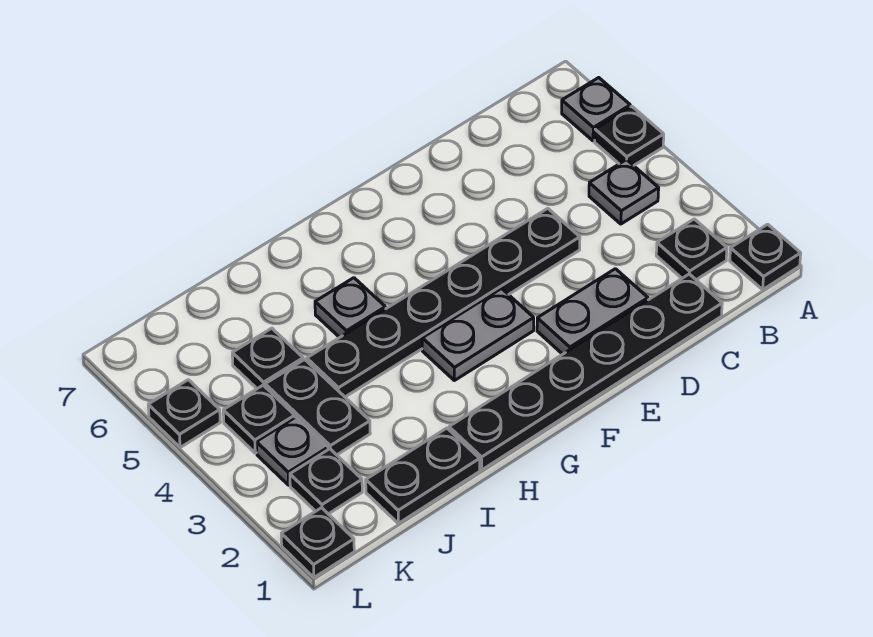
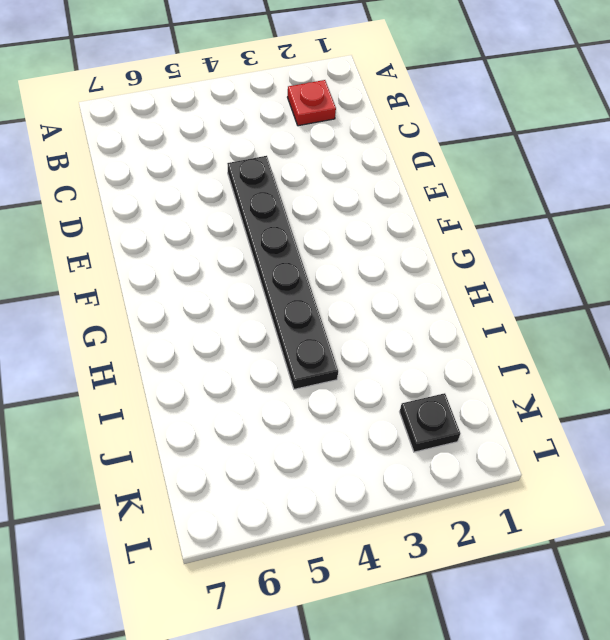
red 1x1 plate [288,80,336,126] -> black 1x1 plate [656,219,727,280]
none -> black 1x1 plate [730,224,801,290]
none -> black 1x1 plate [595,107,664,166]
none -> grey 1x1 plate [562,78,630,141]

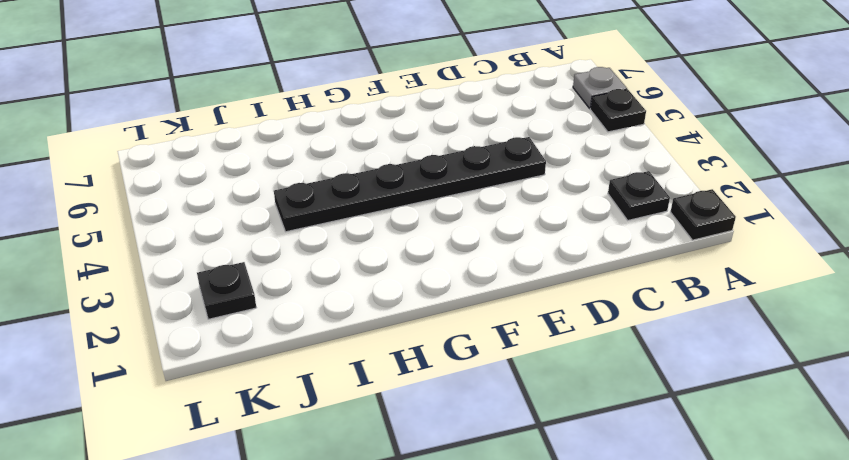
none -> grey 1x1 plate [589,159,659,224]
none -> black 1x6 plate [449,274,722,470]
none -> grey 1x2 plate [537,269,648,354]

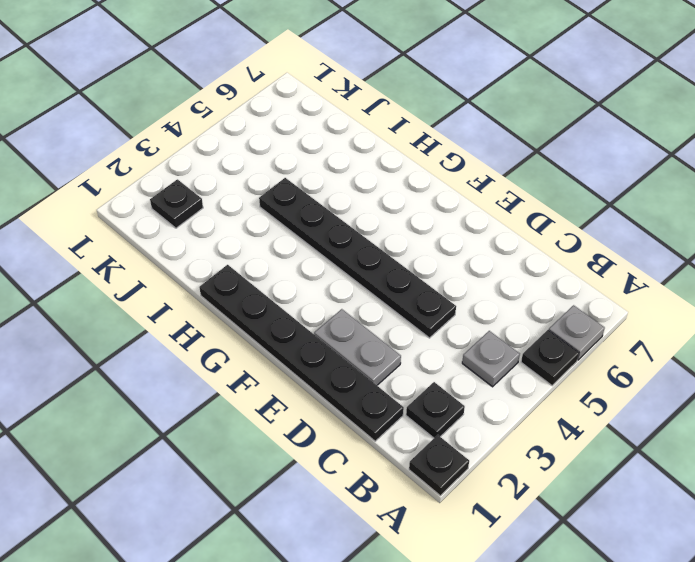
none -> grey 1x2 plate [422,289,534,381]
none -> grey 1x1 plate [315,278,385,337]
none -> black 1x2 plate [366,428,480,523]

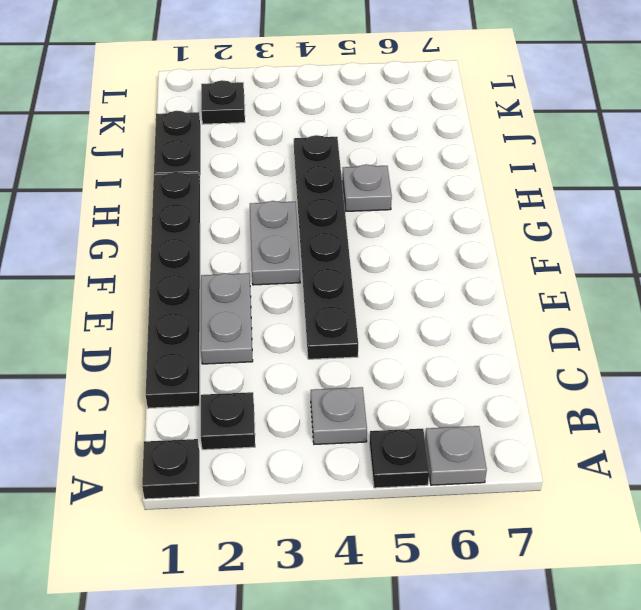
none -> black 1x2 plate [265,359,370,455]
none -> black 1x1 plate [232,328,303,389]
none -> grey 1x1 plate [256,417,328,485]

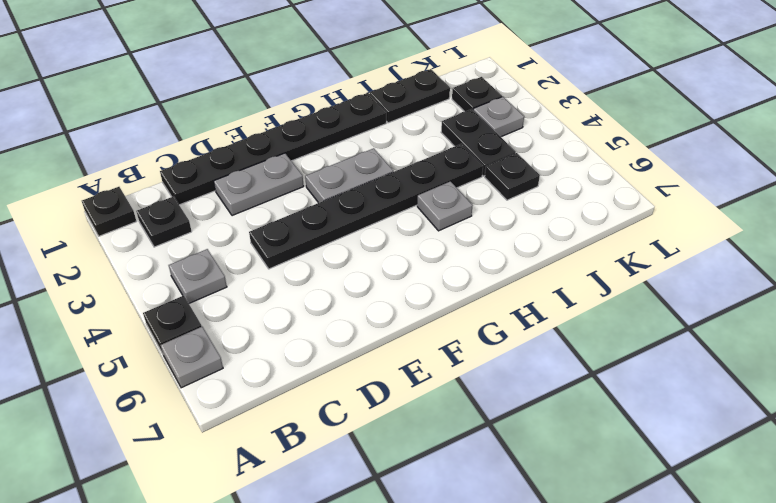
none -> black 1x1 plate [223,385,295,453]
none -> black 1x1 plate [281,508,354,577]
none -> black 1x1 plate [148,380,220,448]

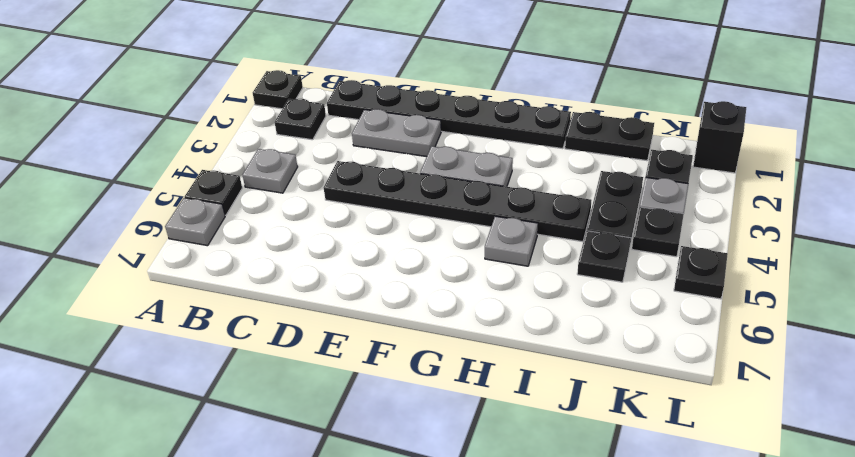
black 1x1 brick [693,101,746,173] -> black 1x1 plate [281,508,354,577]

